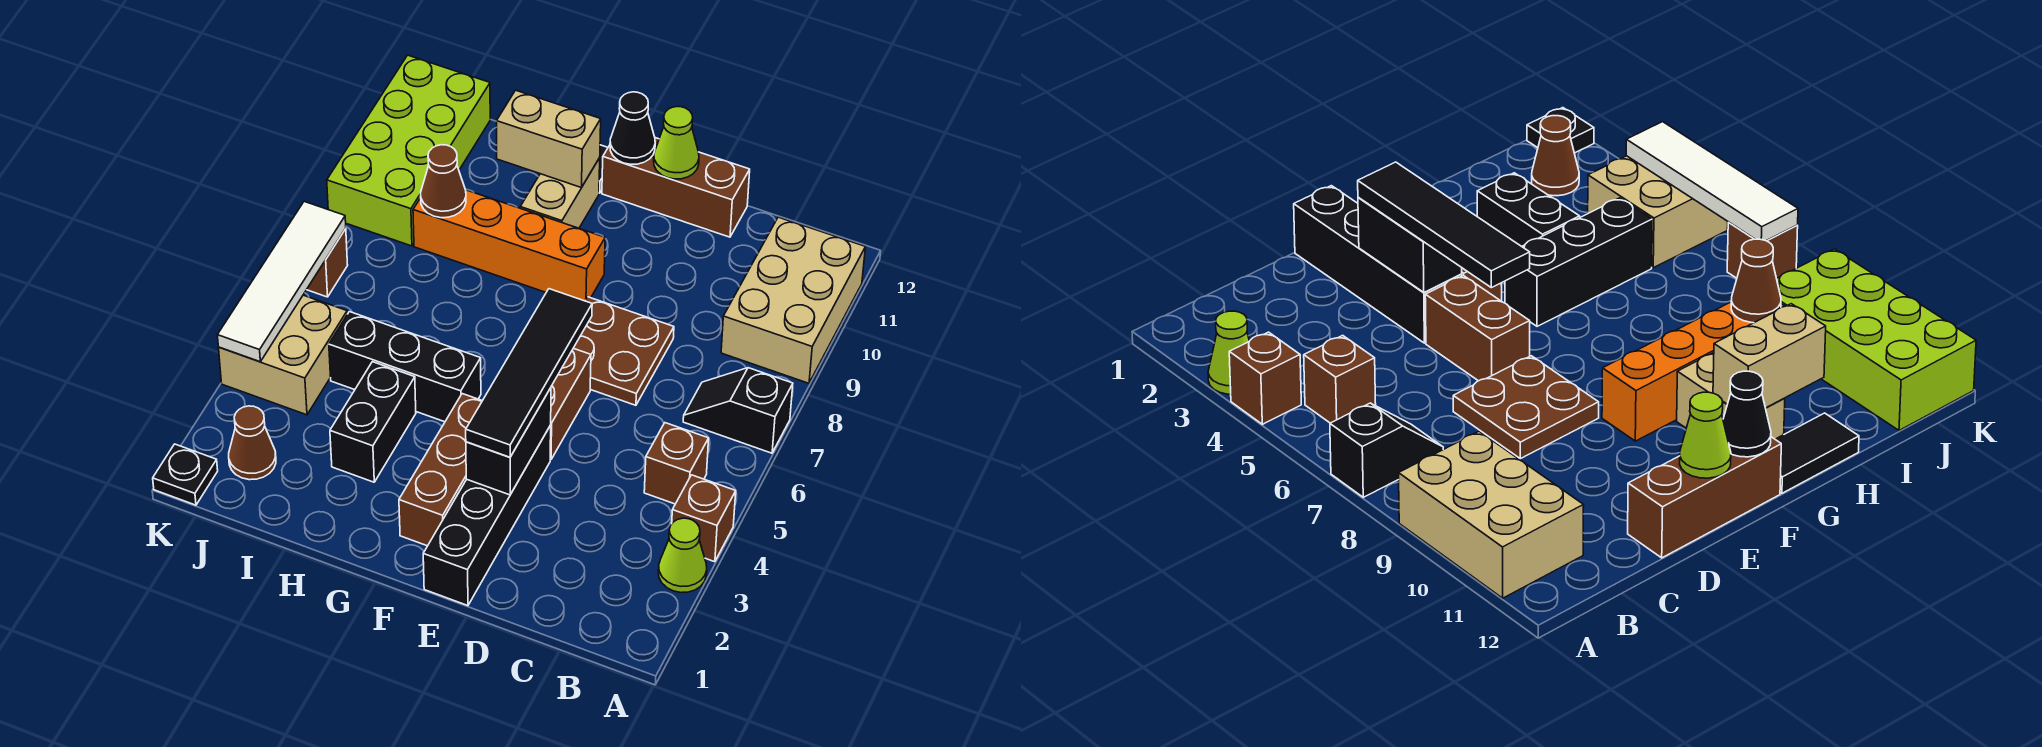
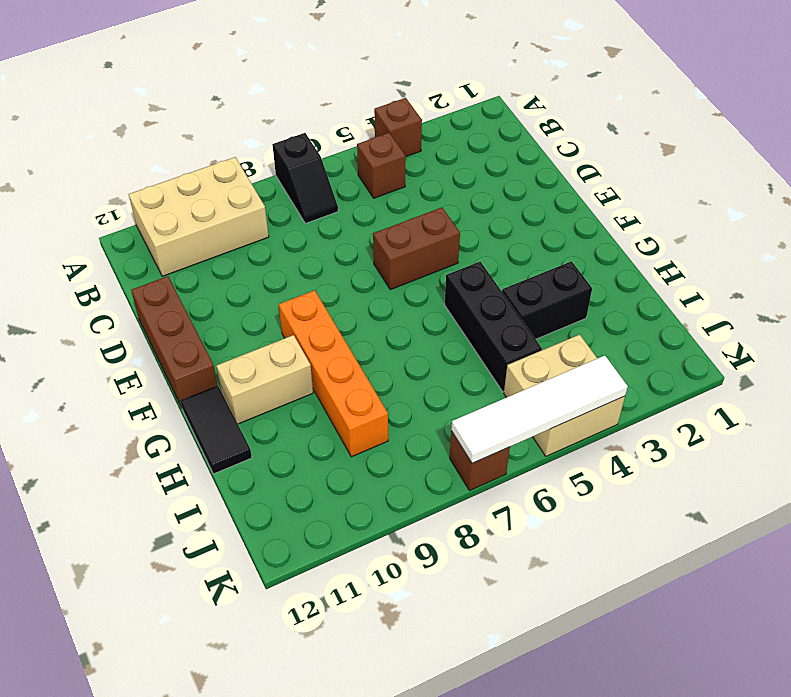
none -> lime 1x1 cone [658,518,707,593]
none -> brown 2x2 plate [574,297,674,405]
none -> black 1x4 brick [423,425,551,606]

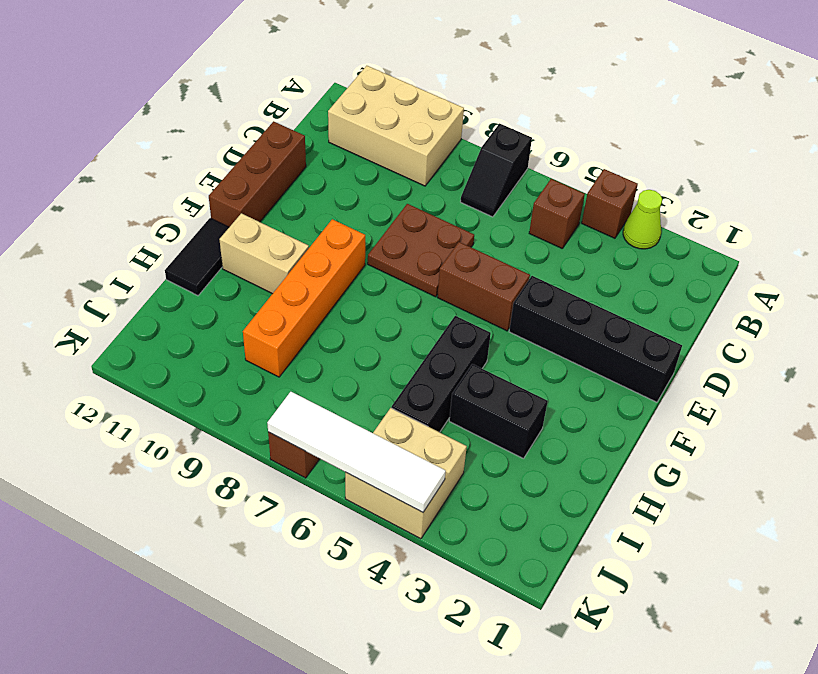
none -> brown 1x3 brick [399,394,482,546]
none -> brown 1x1 cone [229,406,276,480]
none -> lime 2x4 brick [327,55,490,246]

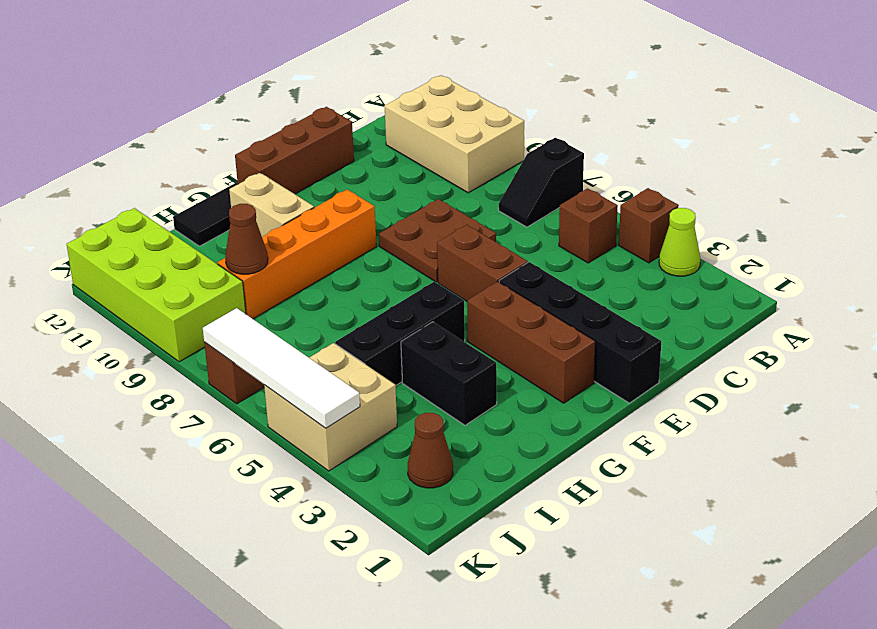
none -> black 1x1 plate [153,444,218,505]
none -> black 1x2 brick [466,388,551,495]
none -> lime 1x1 cone [654,107,699,179]

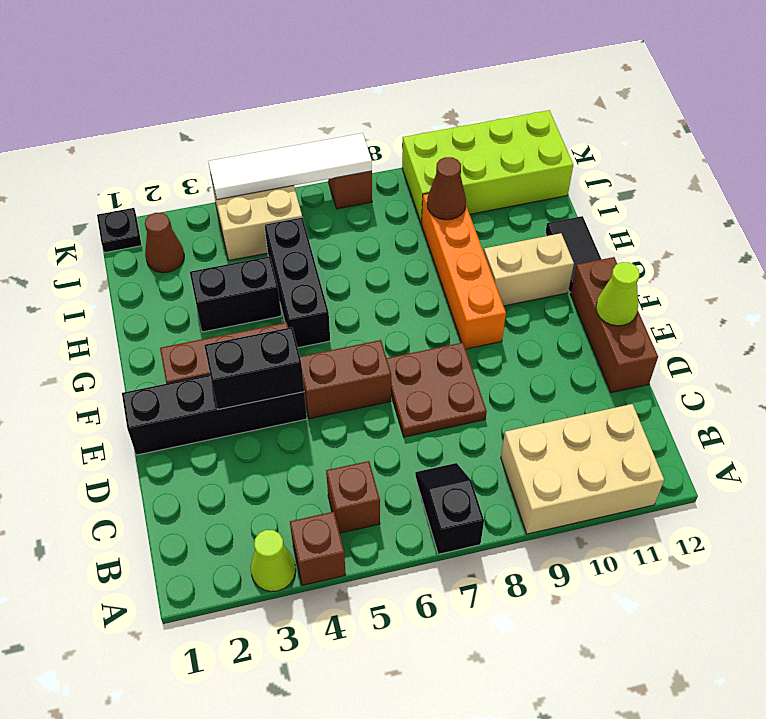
none -> black 1x1 cone [610,92,655,164]
none -> tan 1x2 brick [497,90,601,188]
none -> black 1x4 tile [466,289,592,457]

